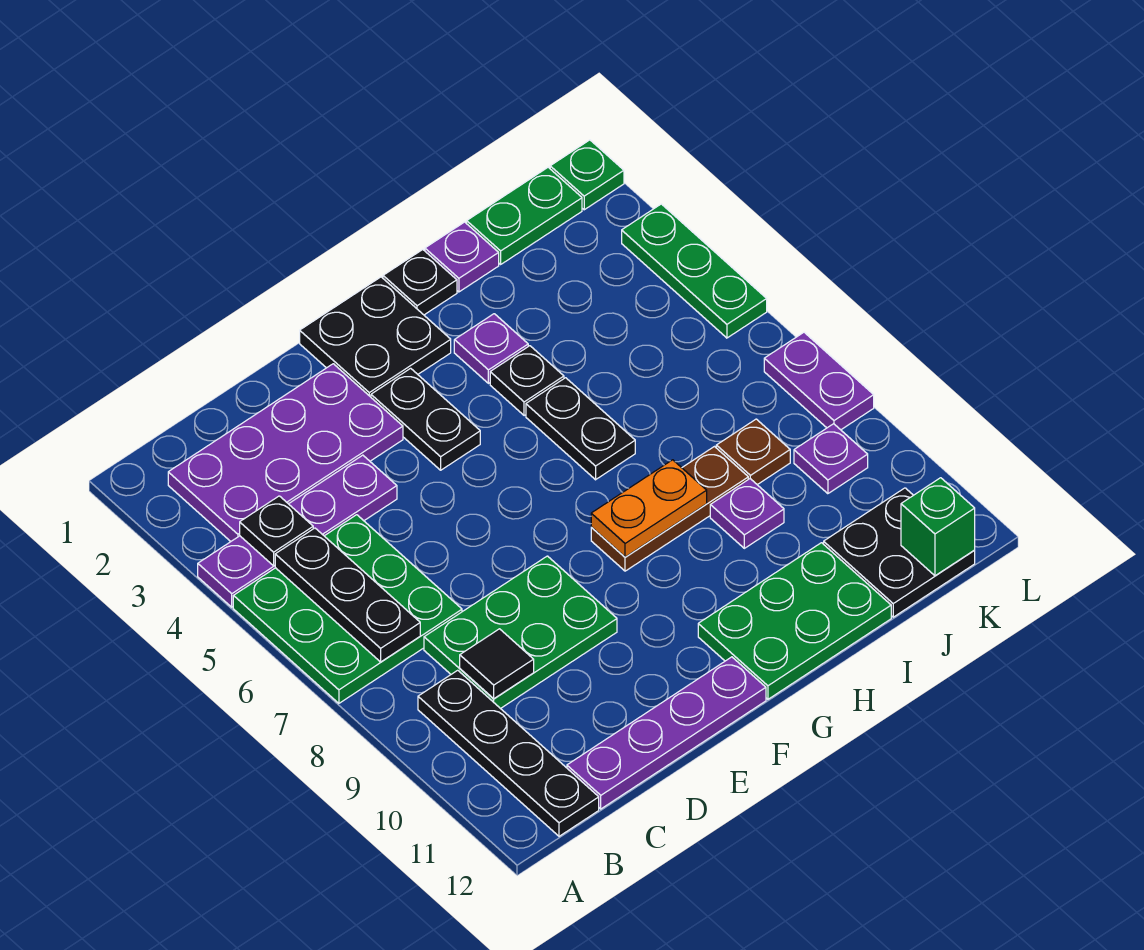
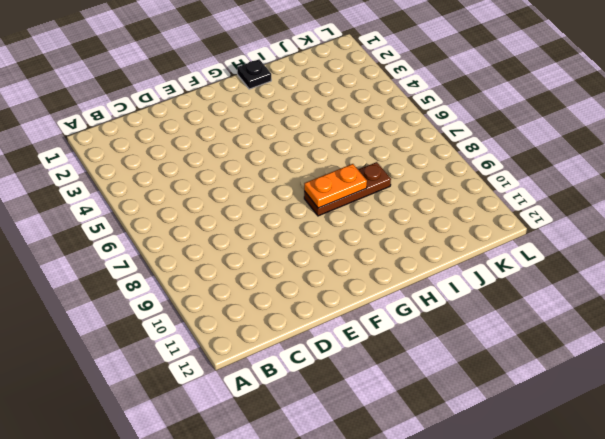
none -> purple 1x4 plate [198,455,397,607]
none -> green 3x3 plate [233,515,462,703]
none -> purple 2x4 plate [168,364,403,541]

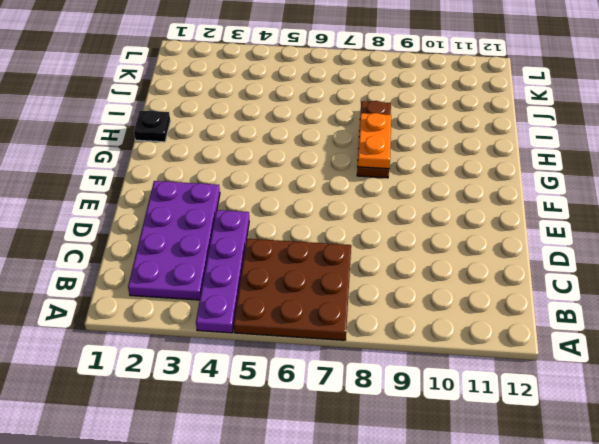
brown 3x3 plate [234,239,351,340] -> green 3x3 plate [233,515,462,703]
none -> black 1x4 plate [418,670,599,836]
none -> green 2x3 plate [424,556,617,709]
none -> purple 1x4 plate [567,657,766,809]

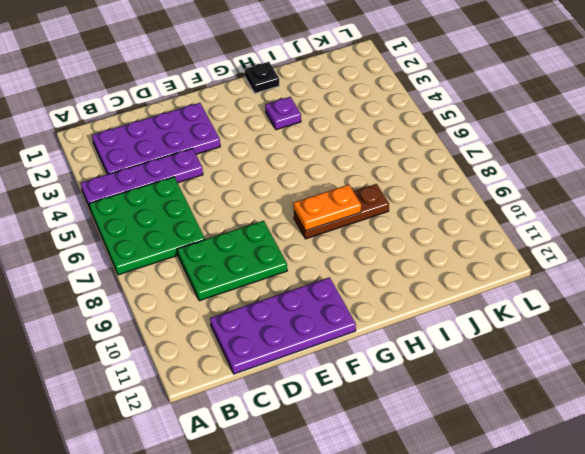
purple 2x4 plate [210,277,356,374] -> purple 1x4 plate [567,657,766,809]
none -> black 1x4 plate [418,670,599,836]
none -> black 2x2 plate [300,277,451,397]
none -> black 1x2 plate [371,368,480,470]

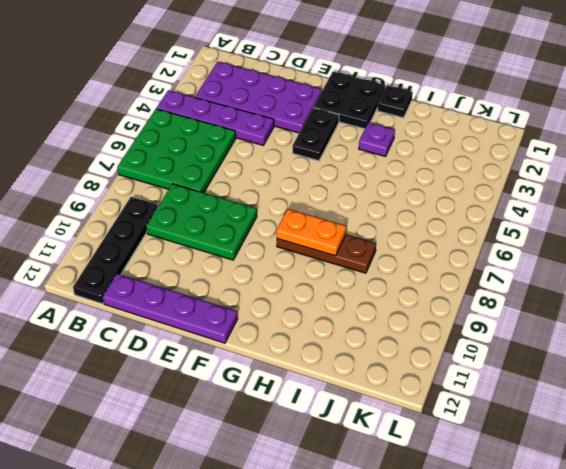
none -> green 2x3 plate [698,543,891,699]
none -> black 1x1 plate [490,346,564,416]
none -> black 1x2 plate [526,378,635,480]

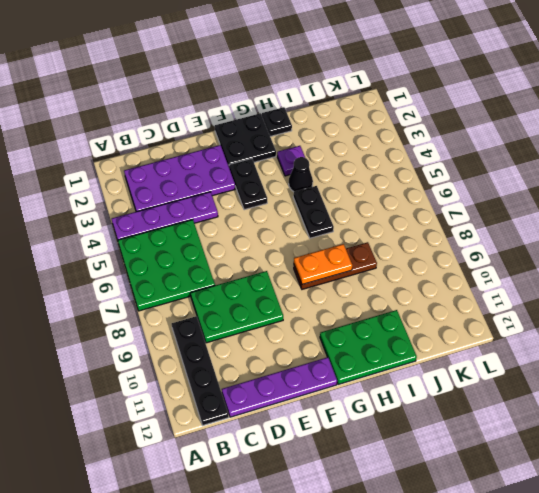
black 1x1 cone [289,157,313,192] -> black 1x1 plate [490,346,564,416]
none -> purple 1x1 plate [425,222,499,292]
none -> purple 1x1 plate [710,479,784,548]
none -> green 1x2 plate [467,167,582,264]

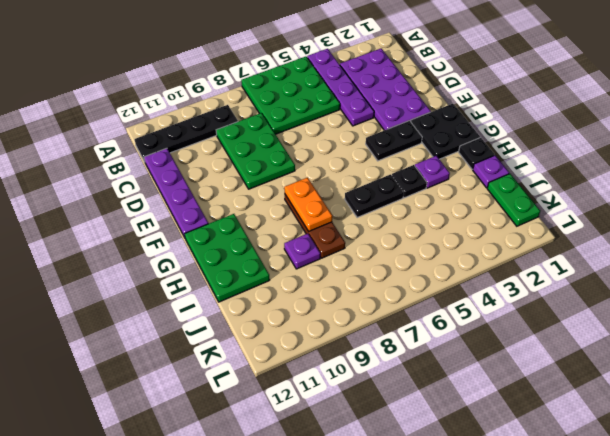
none -> brown 1x1 plate [716,419,790,485]
none -> black 2x2 plate [824,488,975,617]
none -> purple 1x1 plate [794,424,868,494]

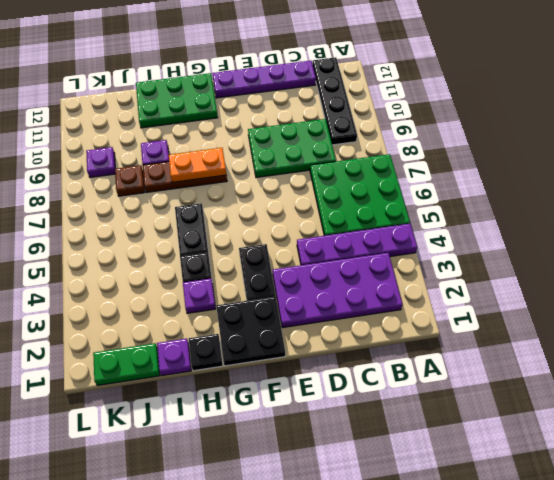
none -> black 2x2 plate [824,488,975,617]
none -> green 1x1 plate [550,140,624,210]
none -> green 1x3 plate [622,204,767,338]

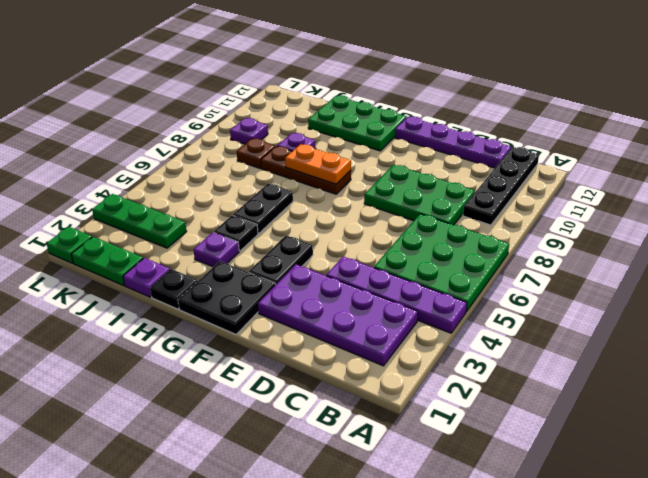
green 1x3 plate [92,194,187,248] -> green 1x3 plate turned to [622,204,767,338]
none -> black 2x2 plate [824,488,975,617]
none -> purple 1x2 plate [764,332,874,430]
none -> black 1x1 plate [240,496,313,566]

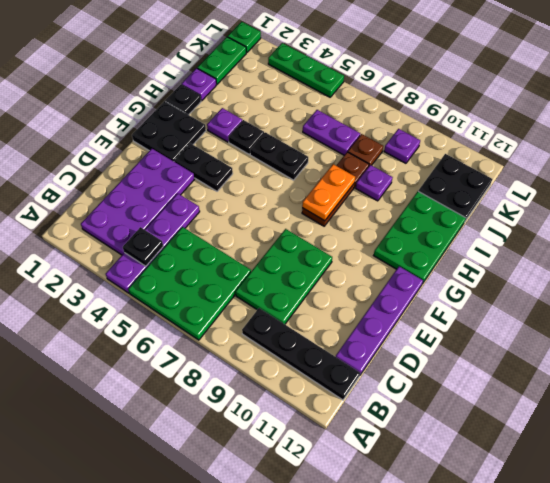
purple 1x2 plate [303,110,360,155] -> purple 1x2 plate moved to [764,332,874,430]
none -> black 1x3 plate [275,528,420,662]
none -> black 1x1 tile [460,629,534,699]
none -> green 1x1 brick [901,478,975,576]

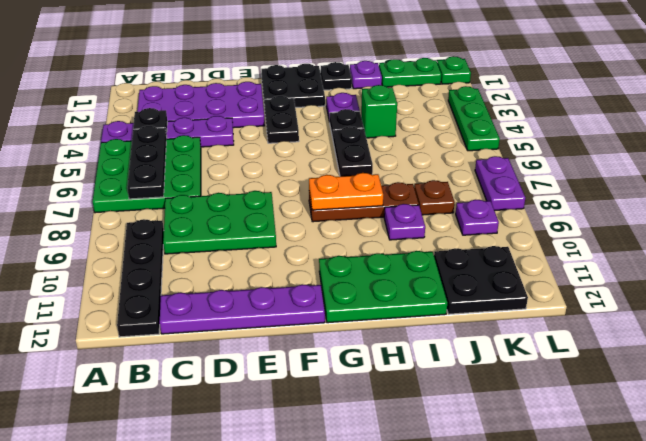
green 1x1 brick [361,85,397,138] -> green 1x1 brick moved to [901,478,975,576]
none -> black 1x1 tile [460,629,534,699]

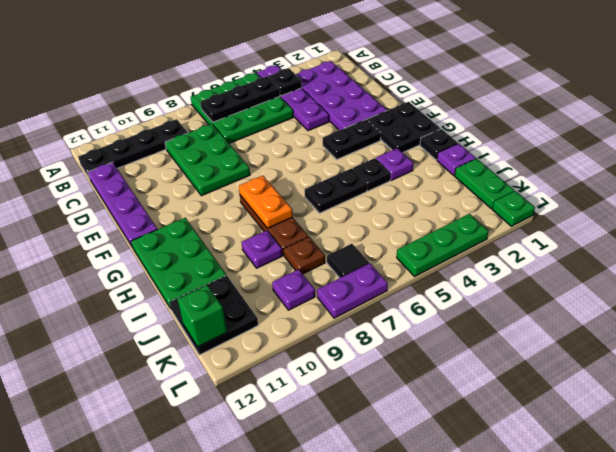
black 1x1 tile [327,244,369,278] -> black 1x1 tile moved to [460,629,534,699]

